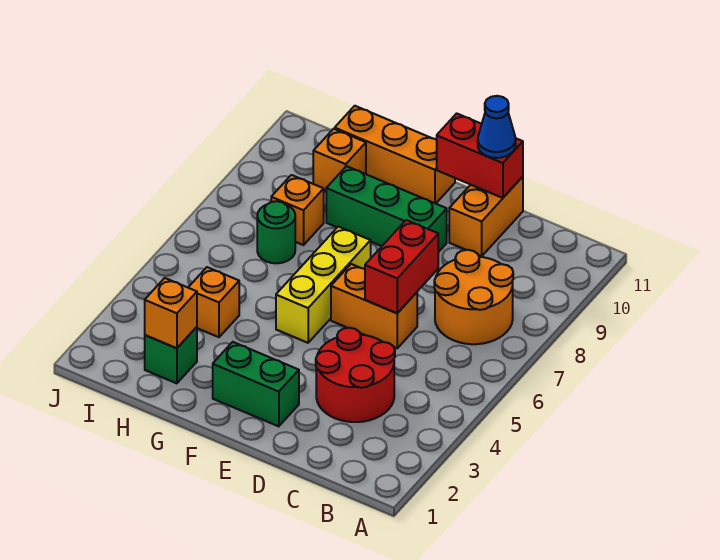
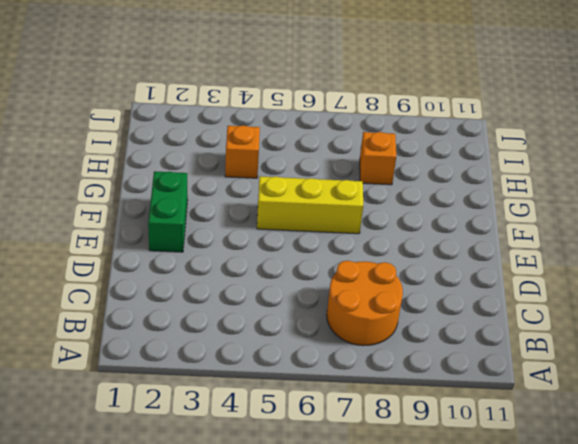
none -> red 2x2 round brick [316,328,395,422]
none -> orange 1x2 brick [331,264,417,348]
none -> orange 1x2 brick [449,177,523,256]

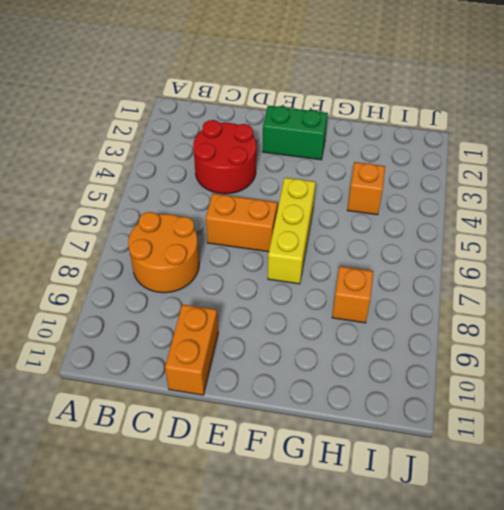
none -> green 1x3 brick [326,166,447,252]
none -> orange 1x3 brick [335,106,455,204]
none -> green 1x1 brick [145,327,197,383]

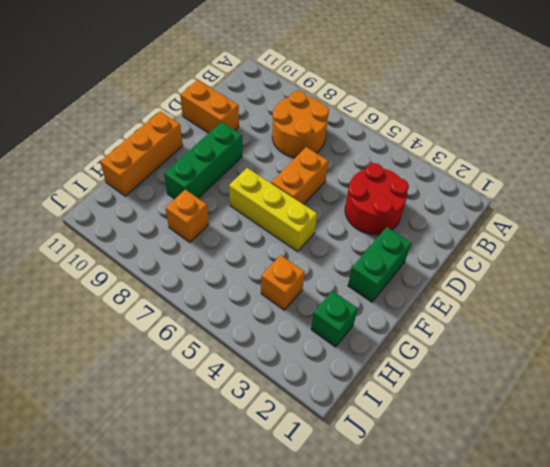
none -> green 1x1 round brick [257,201,295,263]
none -> orange 1x1 brick [313,129,366,191]
none -> red 1x2 brick [365,220,438,313]

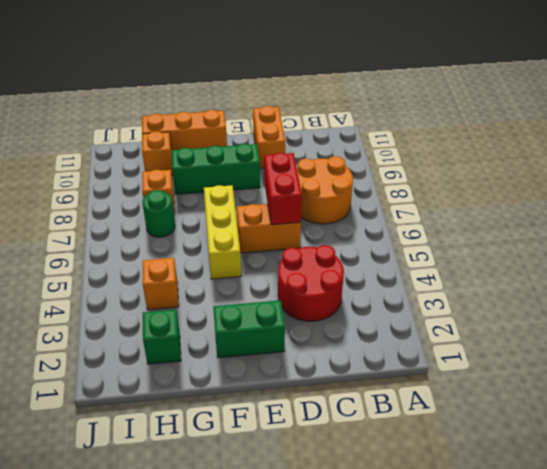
none -> red 1x2 brick [437,113,523,198]
none -> orange 1x1 brick [145,278,197,348]
none -> blue 1x1 cone [478,96,516,158]

